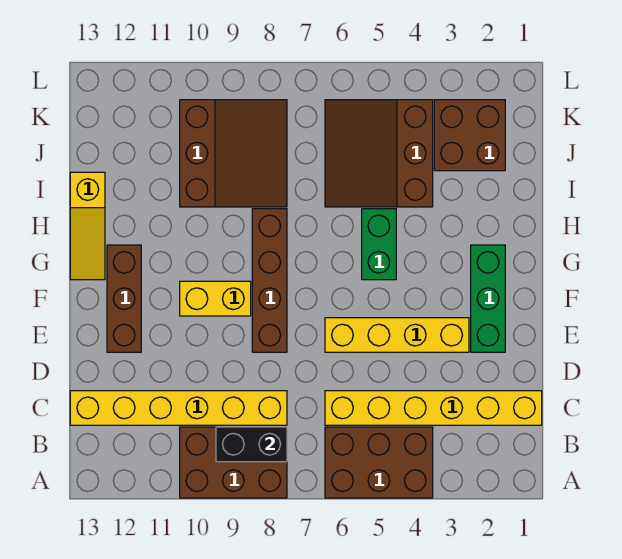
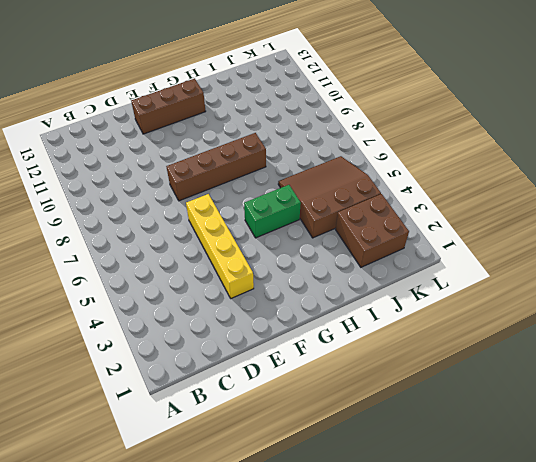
none -> brown 2x3 brick [325,427,433,498]
none -> brown 2x3 brick [180,427,287,498]
none -> yellow 1x6 brick [325,391,542,425]

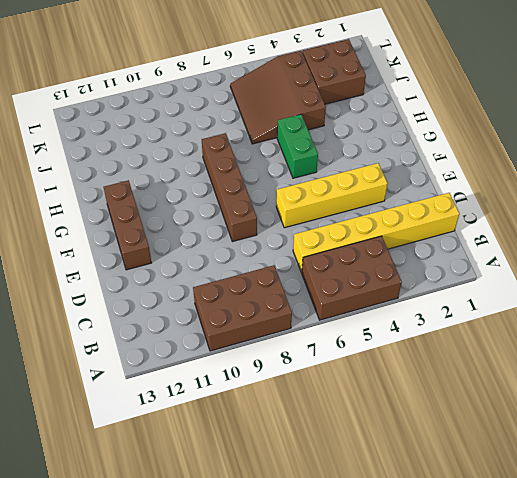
none -> yellow 1x6 brick [70,391,287,425]
none -> green 1x3 brick [471,245,505,352]
none -> yellow 1x2 brick [180,281,251,316]

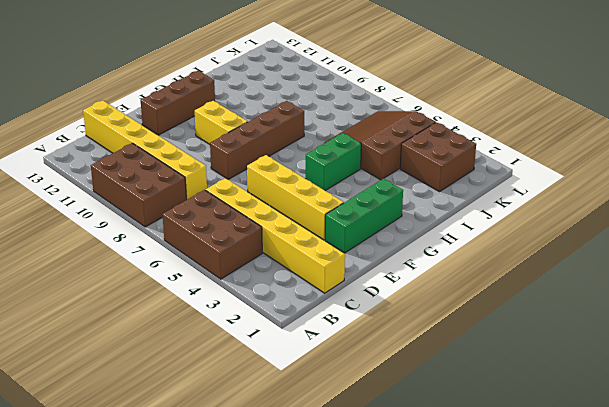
none -> yellow 1x3 slope [70,172,105,280]
none -> brown 3x3 slope [180,100,287,207]
none -> black 1x2 brick [216,427,287,462]

